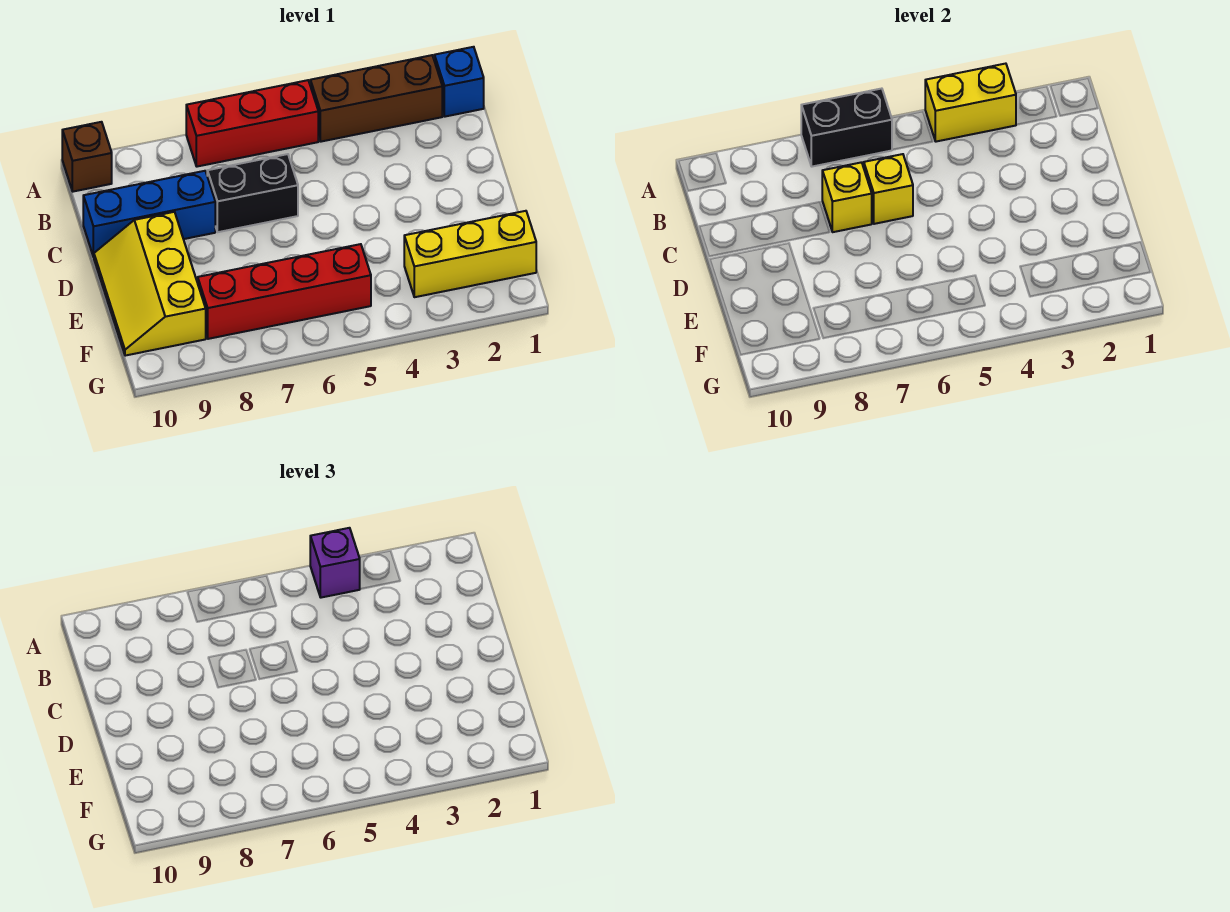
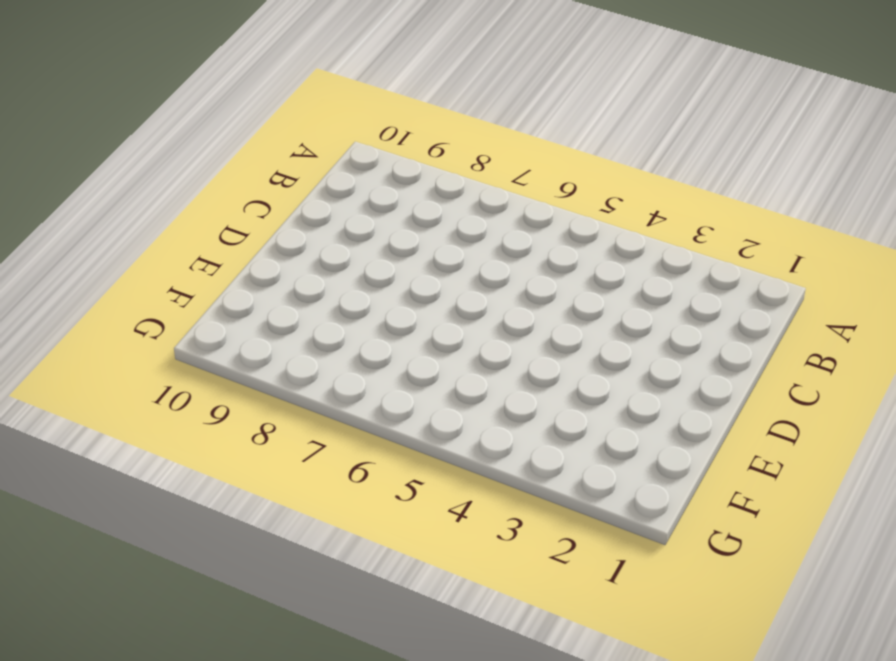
none -> blue 1x1 brick [434,47,484,117]
none -> brown 1x3 brick [310,55,442,142]
none -> red 1x3 brick [186,80,318,167]

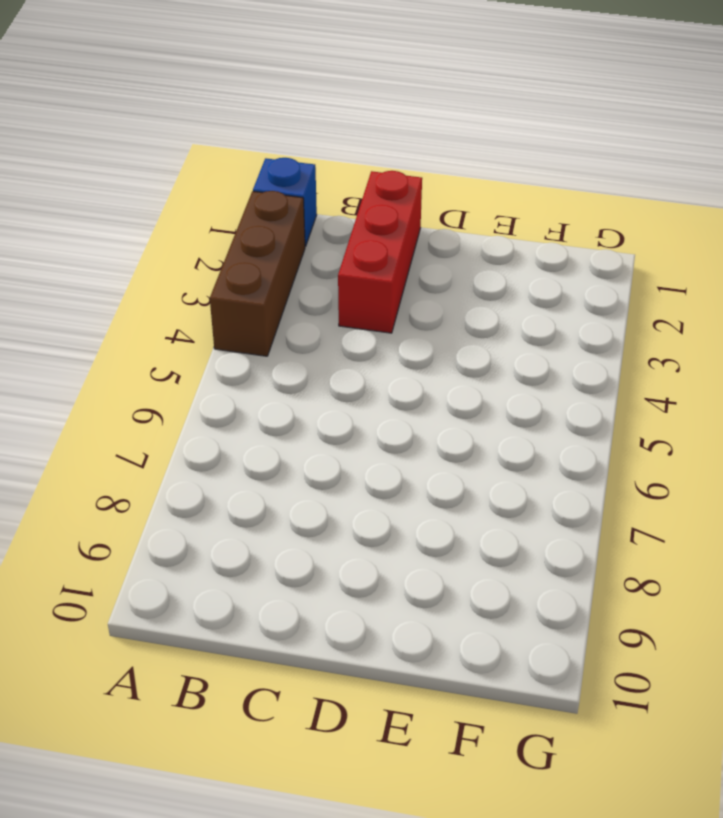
red 1x3 brick [338,171,422,333] -> red 1x3 brick moved to [186,80,318,167]
none -> brown 1x1 brick [62,122,112,192]
none -> black 1x2 brick [207,154,298,232]
none -> blue 1x3 brick [83,171,215,257]

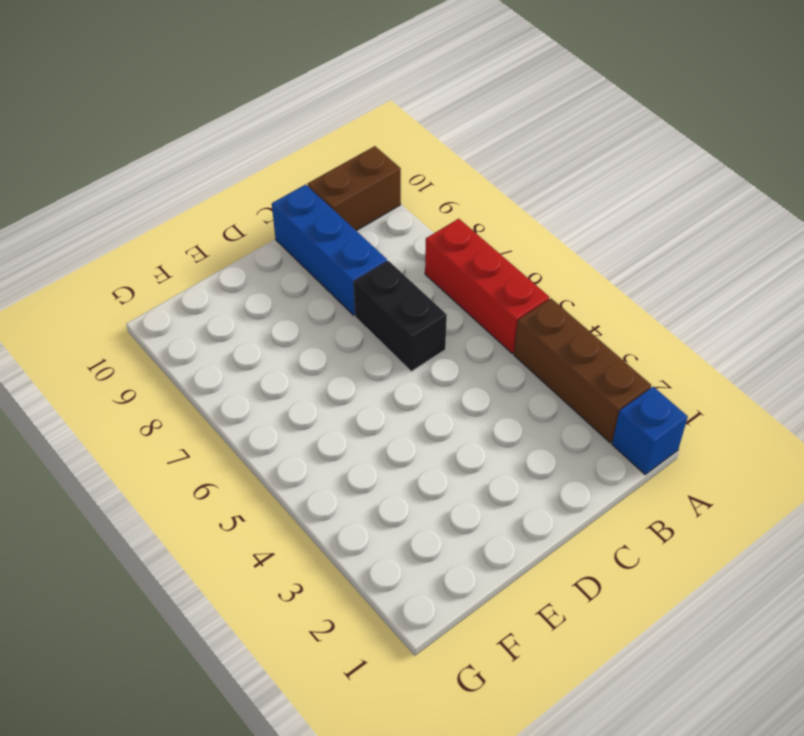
brown 1x2 brick [308,146,401,231] -> brown 1x1 brick [62,122,112,192]
none -> yellow 2x3 slope [94,212,206,356]
none -> yellow 1x3 brick [404,211,536,297]
none -> red 1x4 brick [198,244,371,339]

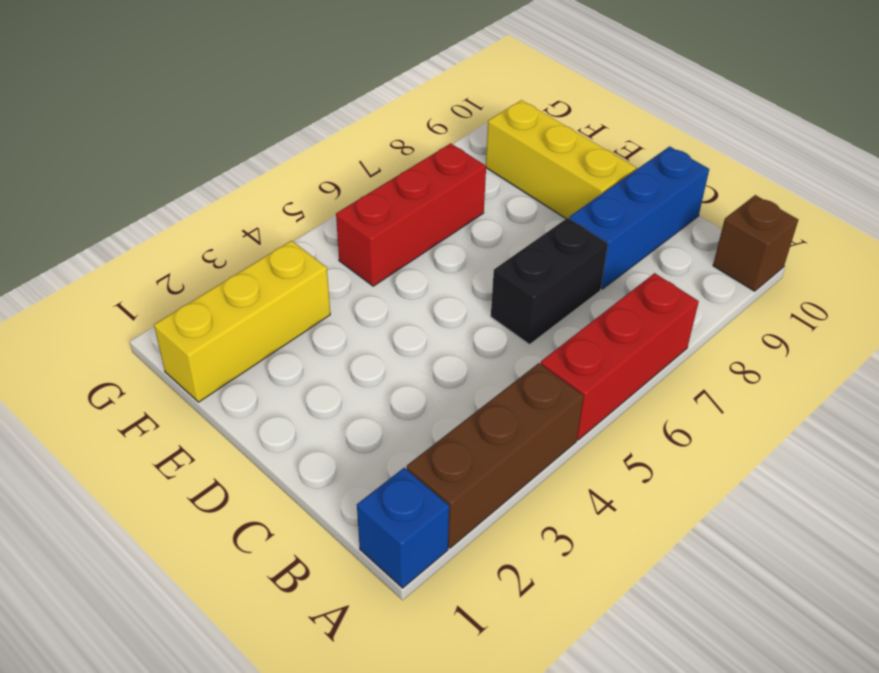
red 1x3 brick [336,143,486,286] -> red 1x4 brick [198,244,371,339]
none -> yellow 1x2 brick [925,64,1016,142]
none -> black 1x2 brick [801,89,892,167]
none -> yellow 1x1 brick [864,154,913,224]

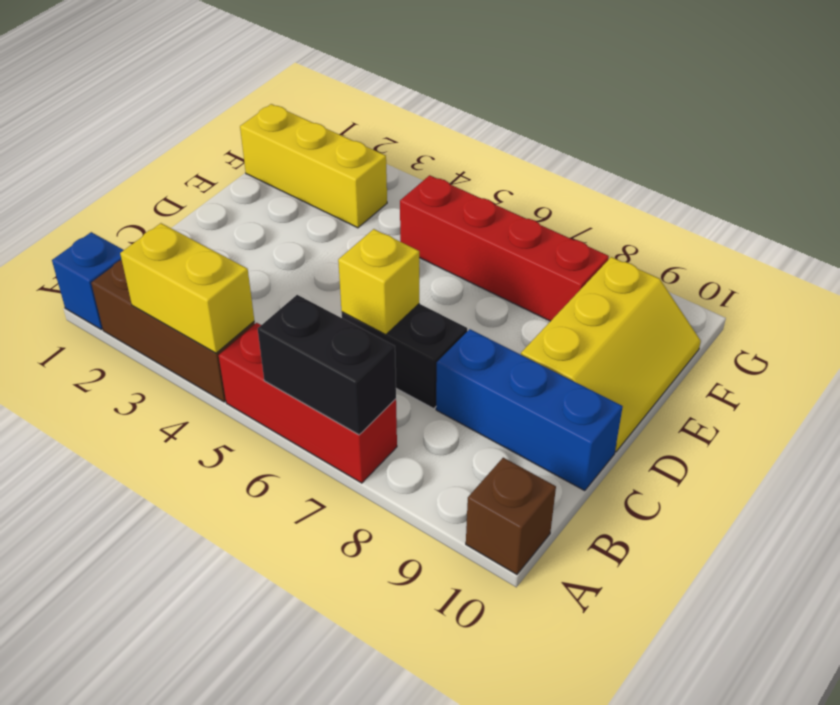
none -> yellow 1x1 brick [822,162,872,232]
none -> purple 1x1 brick [310,528,360,598]

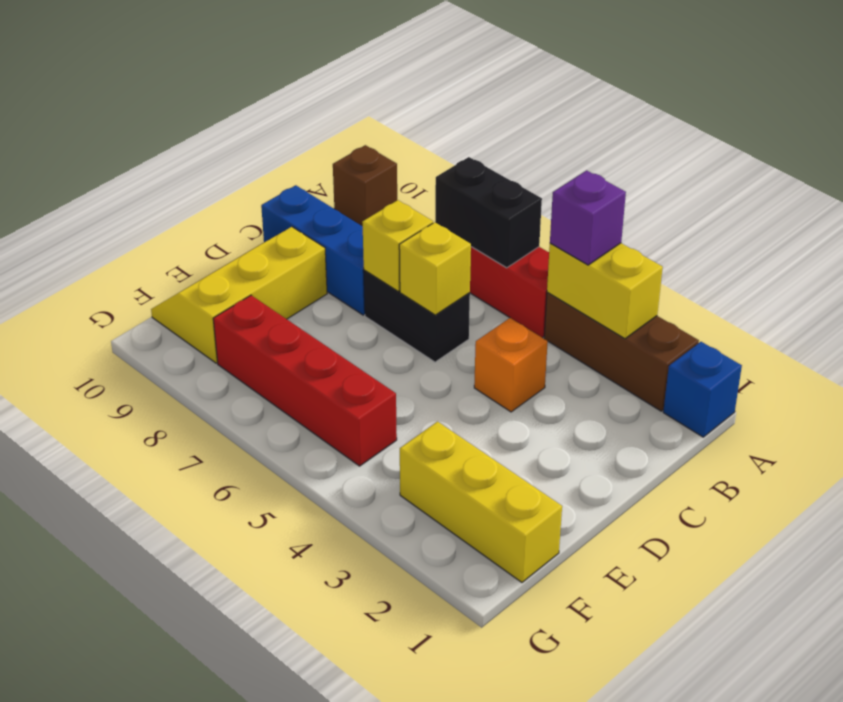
orange 1x1 brick [474,318,548,412] -> none

